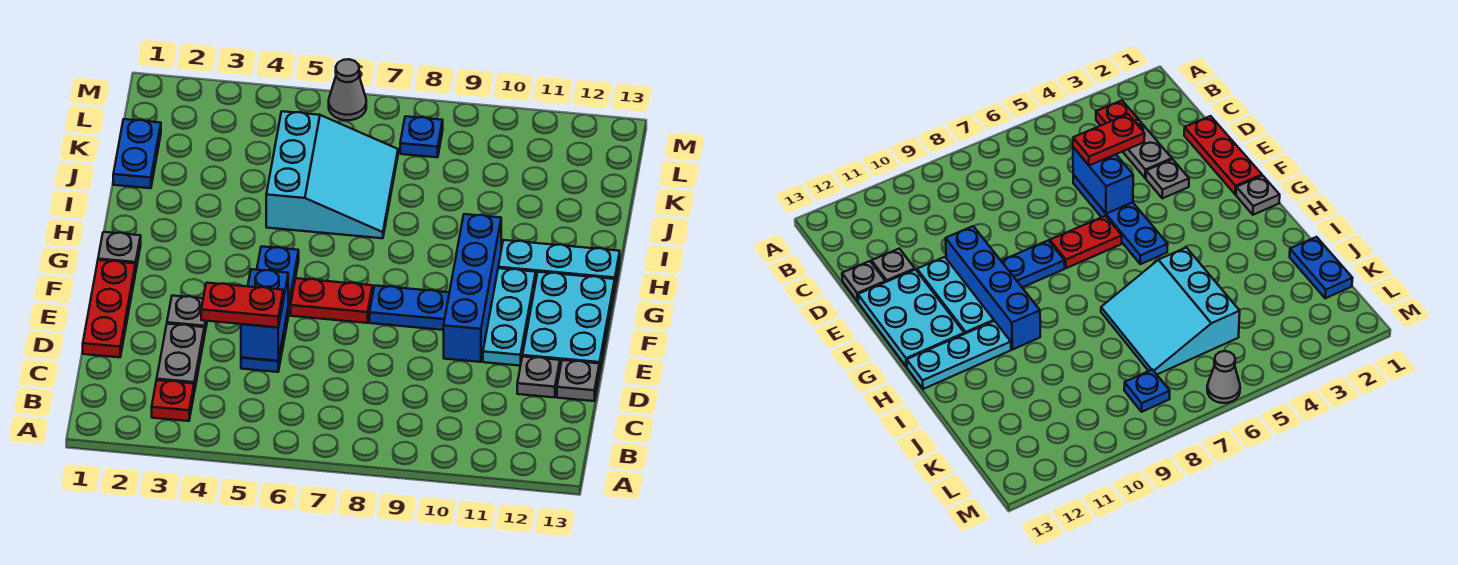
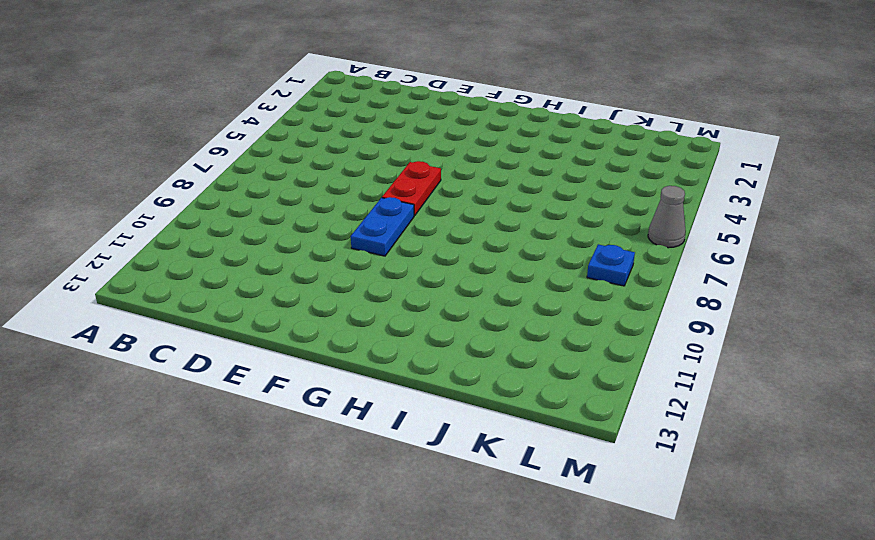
none -> red 1x1 plate [152,380,194,421]
none -> grey 1x2 plate [157,324,204,392]
none -> red 1x3 plate [83,260,135,357]

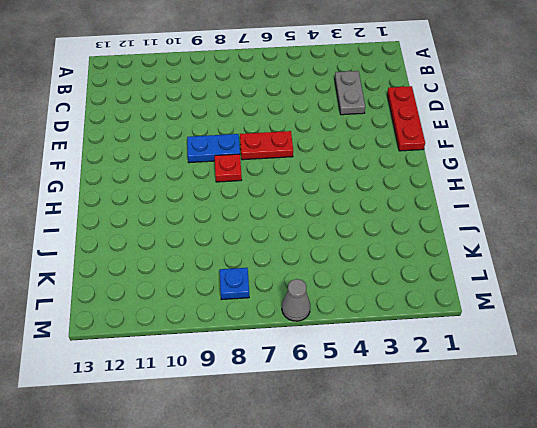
red 1x1 plate [215,154,242,182] -> red 1x1 plate moved to [152,380,194,421]
none -> blue 1x4 plate [241,246,299,372]
none -> grey 1x1 plate [517,356,560,398]
none -> grey 1x1 plate [557,360,599,401]

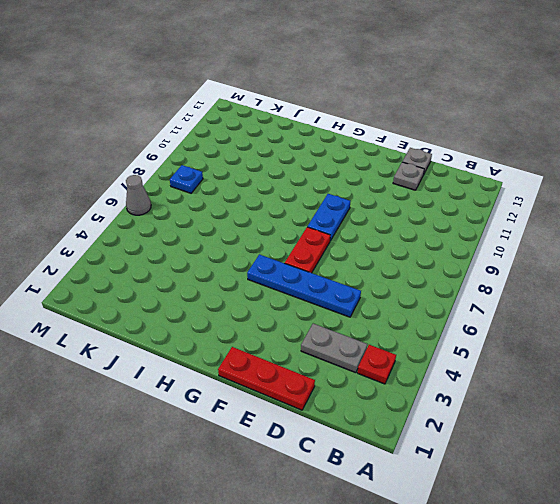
none -> grey 1x1 plate [167,296,207,336]
none -> blue 1x4 brick [444,214,501,362]
none -> cyan 1x3 plate [483,268,536,366]

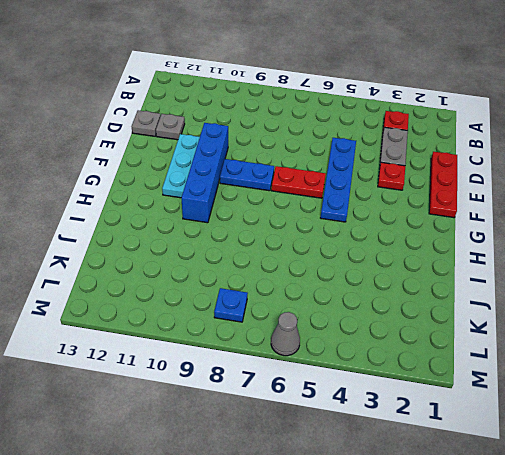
red 1x1 plate [378,162,405,190] -> grey 1x1 plate [167,296,207,336]
none -> cyan 2x3 plate [523,272,615,373]
none -> grey 1x1 plate [98,232,141,273]
none -> cyan 1x3 plate [498,240,620,286]

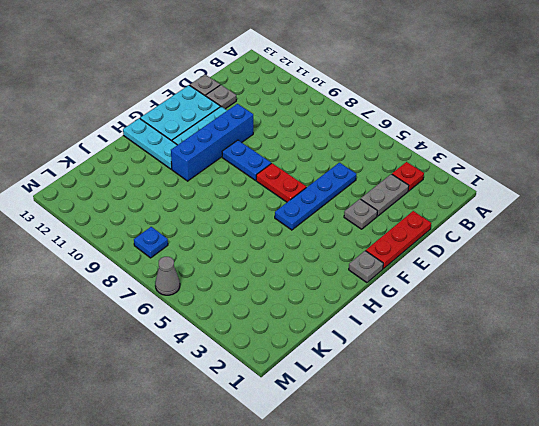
none -> cyan 3x3 slope [266,111,398,238]
none -> blue 1x2 plate [113,119,161,188]
none -> blue 1x2 brick [241,269,288,361]

